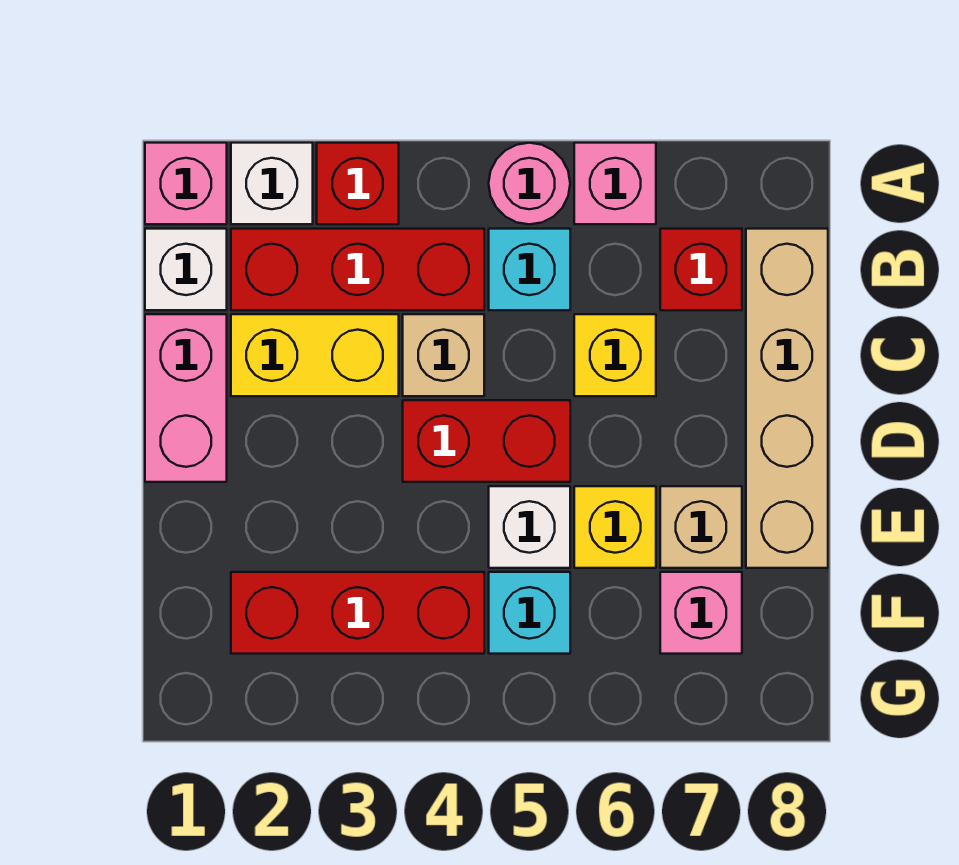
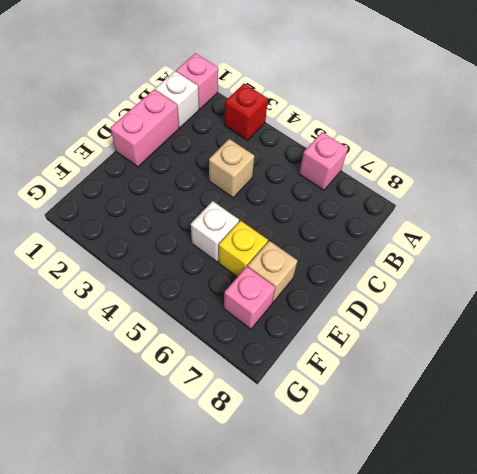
none -> white 1x1 brick [231,143,313,224]
none -> pink 1x1 round brick [489,143,570,224]
none -> red 1x3 brick [231,229,484,310]

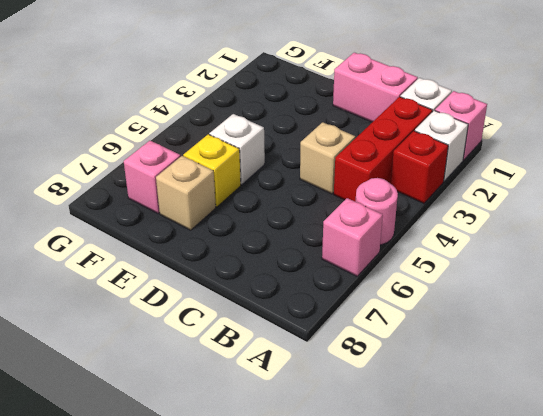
none -> cyan 1x1 brick [489,229,570,310]
none -> red 1x1 brick [660,229,742,310]
none -> tan 1x4 brick [746,229,828,568]

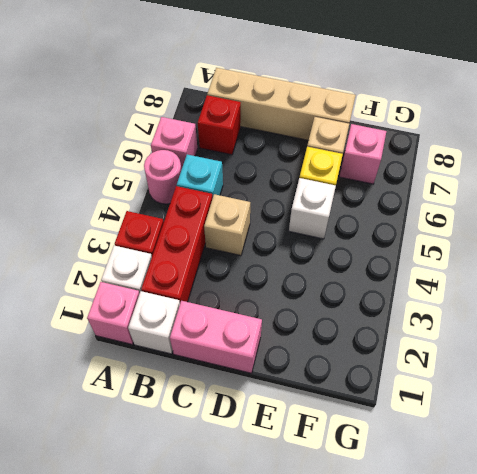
none -> yellow 1x2 brick [231,314,399,396]
none -> yellow 1x1 brick [574,314,656,396]
none -> red 1x2 brick [403,400,570,482]

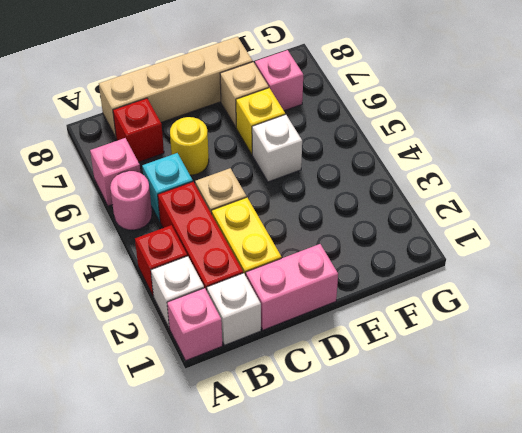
yellow 1x1 round brick [170,117,209,175] -> yellow 1x1 brick [574,314,656,396]
none -> red 1x2 brick [403,400,570,482]
none -> red 1x3 brick [231,572,484,654]
none -> cyan 1x1 brick [489,572,570,654]

